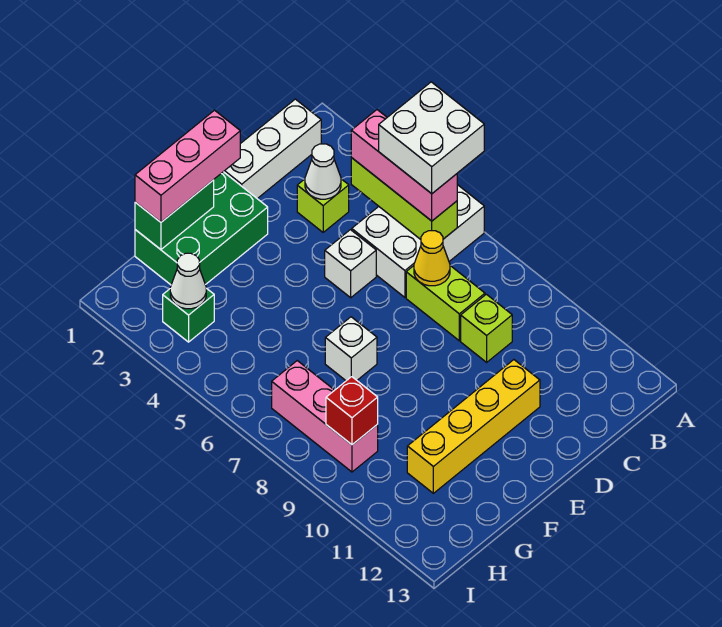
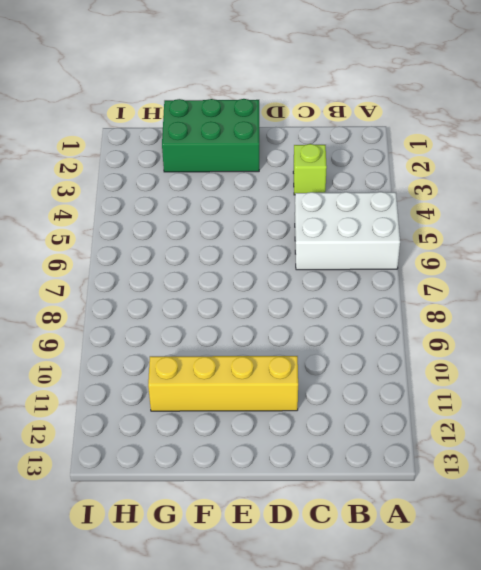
none -> white 1x3 brick [224,99,321,199]
none -> lime 1x2 brick [406,266,485,341]
none -> lime 1x1 brick [461,294,512,362]

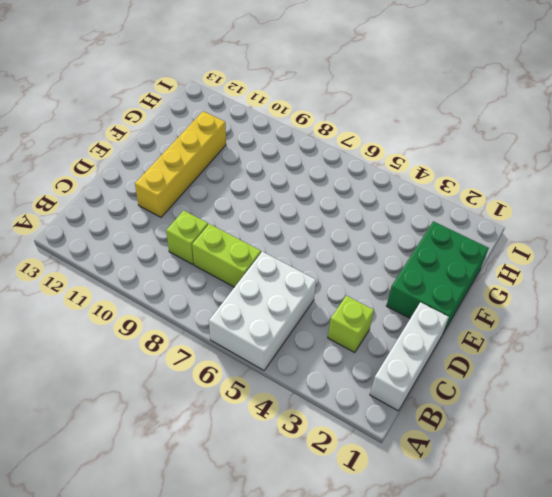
none -> white 1x1 brick [325,230,376,298]
none -> white 1x1 brick [325,317,377,381]
none -> green 1x1 brick [163,288,214,342]

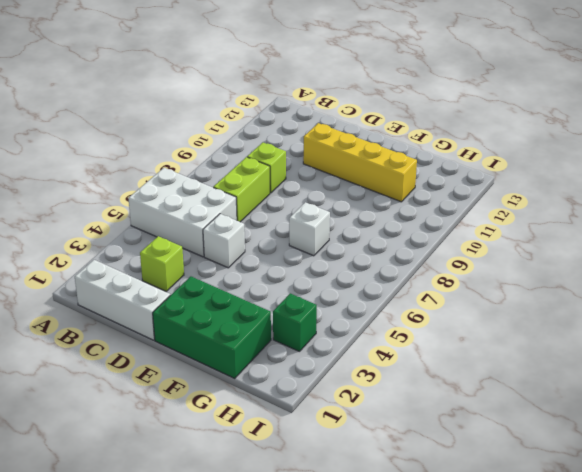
none -> pink 1x3 brick [272,361,378,472]
none -> lime 1x3 brick [351,158,457,239]
none -> white 1x1 cone [305,144,341,199]

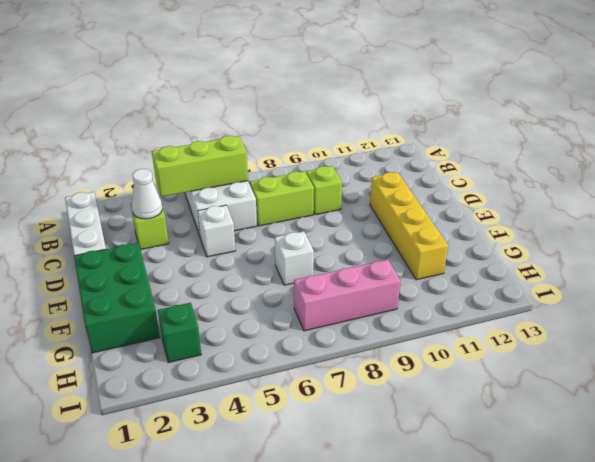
none -> yellow 1x1 cone [414,231,450,286]
none -> green 1x2 brick [135,180,214,249]
none -> white 1x1 cone [170,253,206,309]

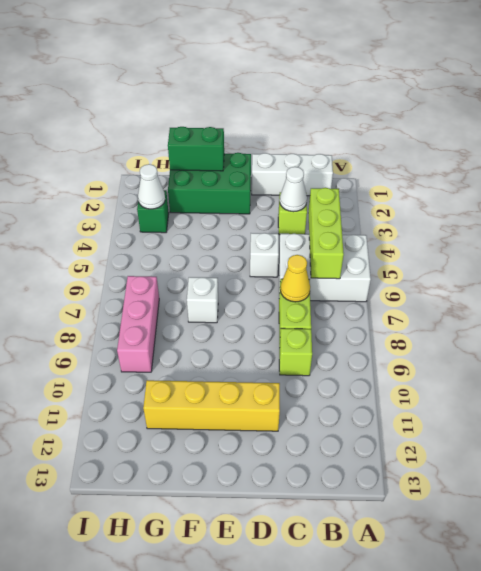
none -> red 1x1 brick [326,377,378,445]
none -> pink 1x3 brick [351,110,457,221]
none -> pink 1x3 brick [135,110,240,222]

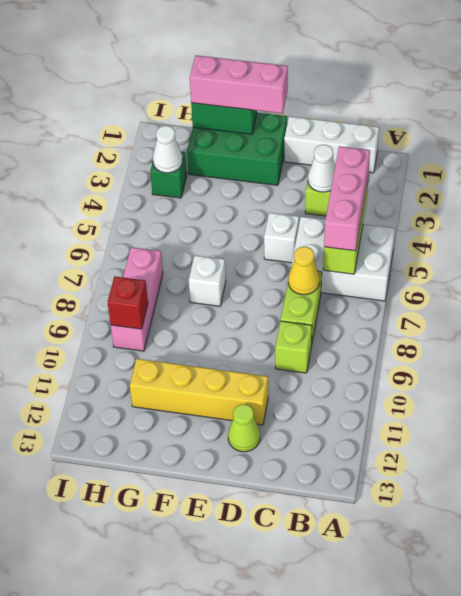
lime 1x1 cone [228,404,260,452] -> none
none -> white 2x2 brick [379,82,484,194]

